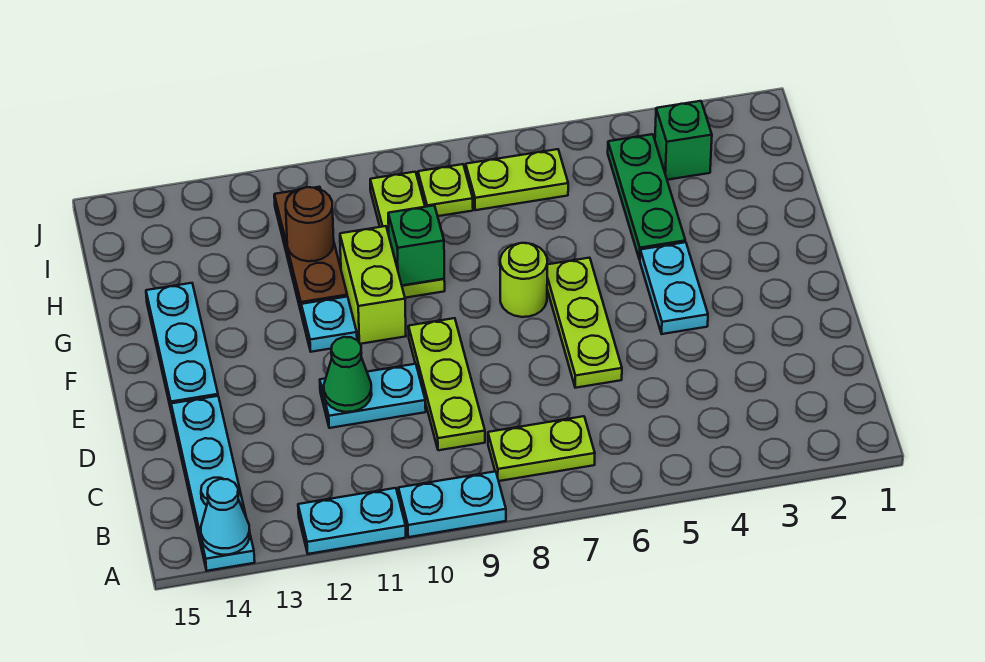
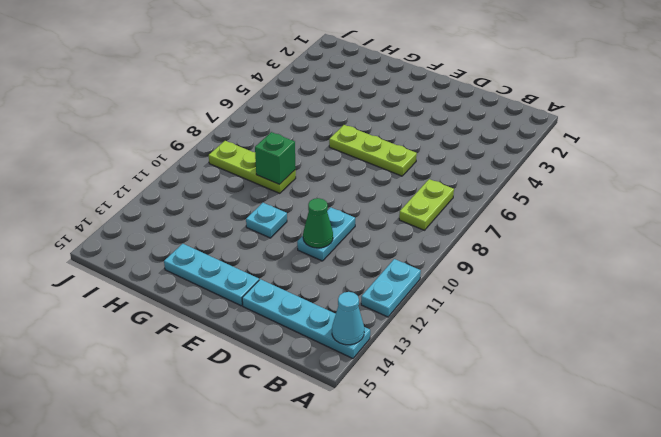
none -> cyan 1x2 plate [398,471,506,537]
none -> lime 1x3 plate [408,318,485,450]
none -> cyan 1x2 plate [640,242,708,334]

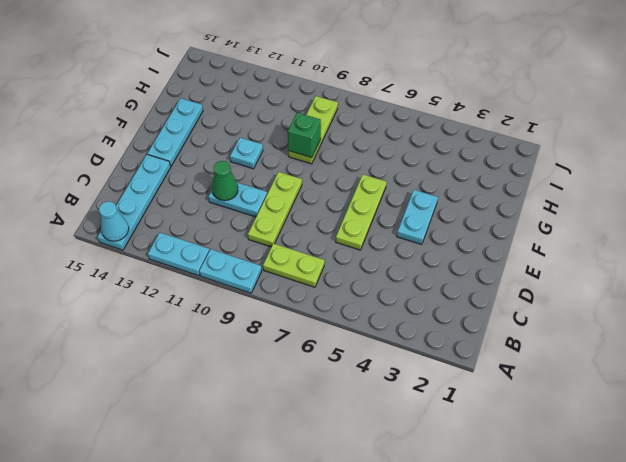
none -> lime 1x1 round brick [500,243,547,317]
none -> lime 1x2 brick [340,226,406,344]
none -> green 1x3 plate [608,134,685,260]

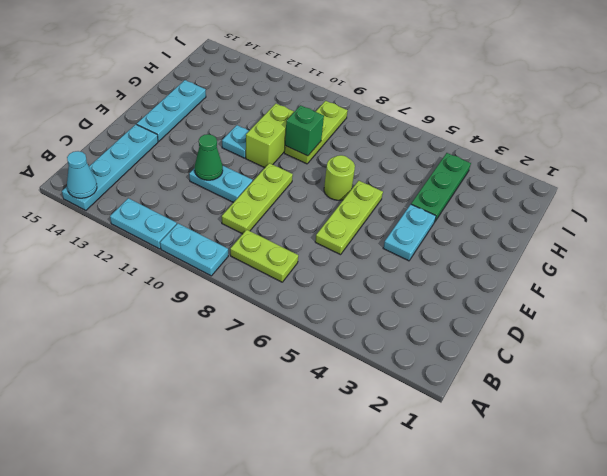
none -> brown 1x3 plate [274,187,347,314]
none -> green 1x1 brick [655,101,712,180]
none -> lime 1x2 plate [466,149,568,210]

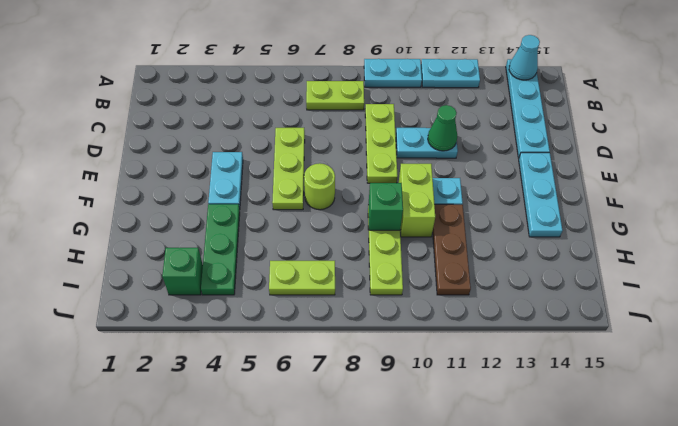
none -> lime 1x1 plate [418,164,473,216]
none -> brown 1x1 round brick [286,187,334,261]

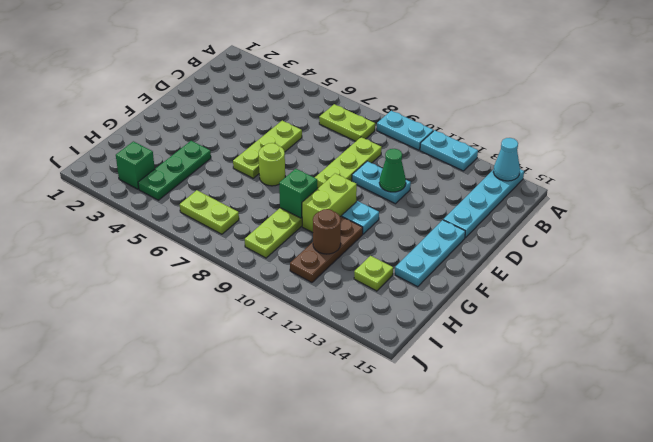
lime 1x1 plate [354,256,393,291] -> lime 1x1 plate moved to [418,164,473,216]
none -> cyan 1x2 plate [640,242,708,334]

